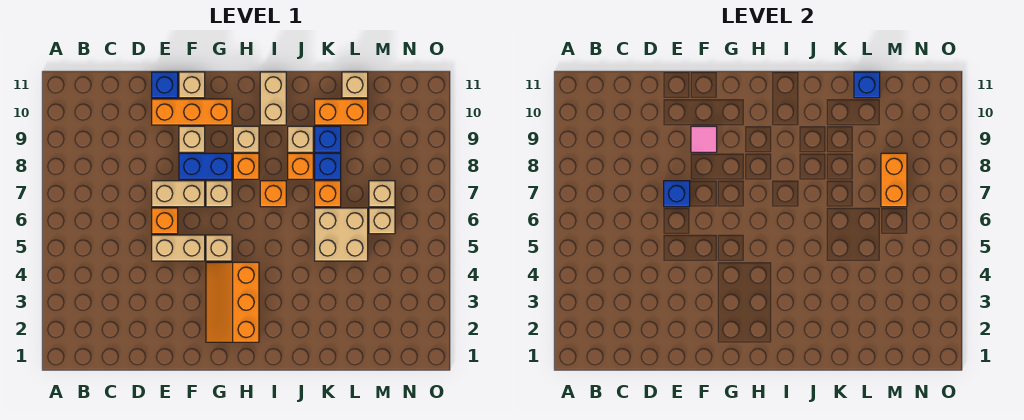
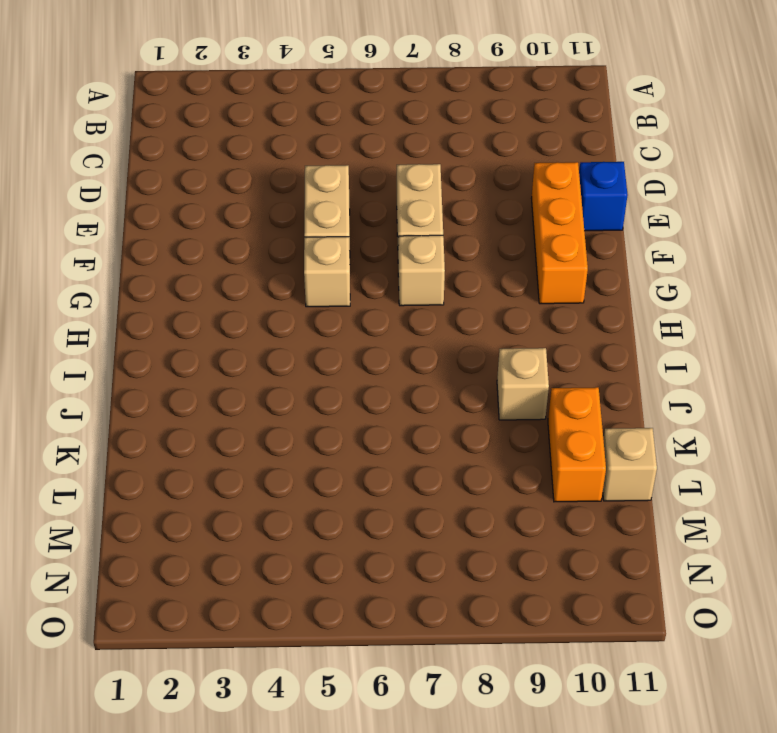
none -> orange 1x1 brick [152,208,178,234]
none -> blue 1x2 brick [179,153,232,179]
none -> tan 1x1 brick [179,126,205,152]

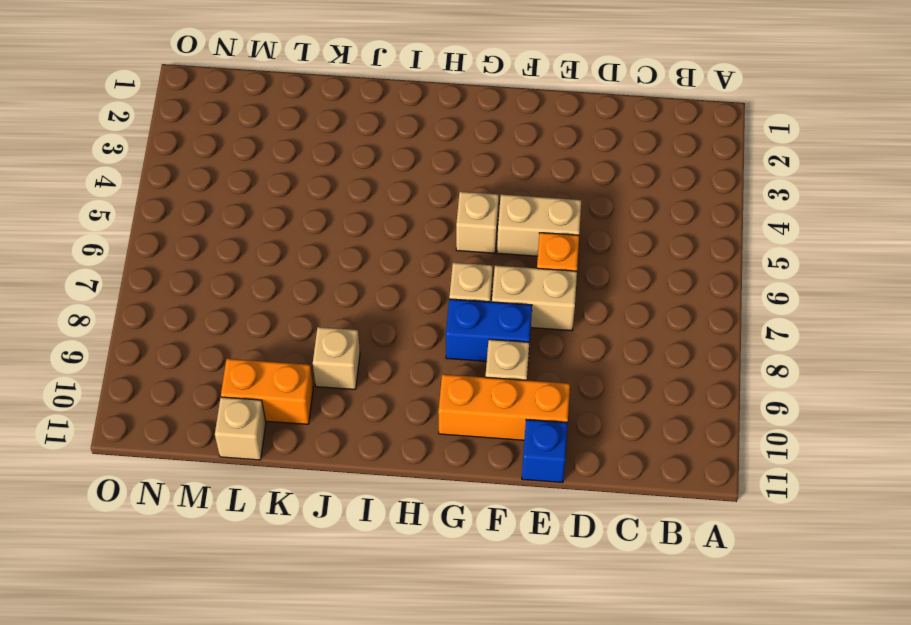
none -> tan 1x1 brick [179,72,205,98]
none -> orange 2x3 slope [206,262,259,342]
none -> orange 1x1 brick [233,153,259,179]

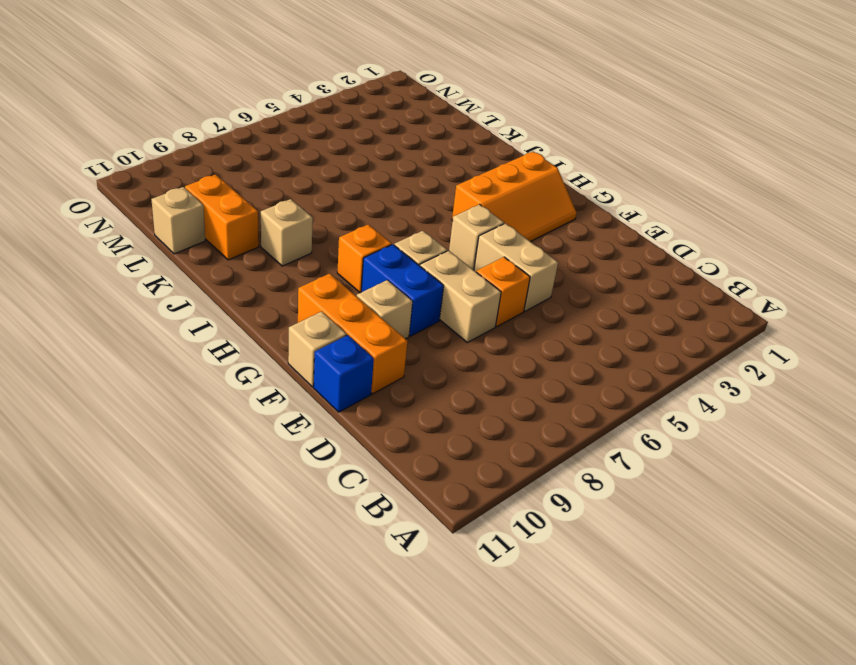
none -> tan 1x1 brick [233,126,259,152]
none -> orange 1x1 brick [260,181,286,207]
none -> tan 1x2 brick [260,72,286,125]

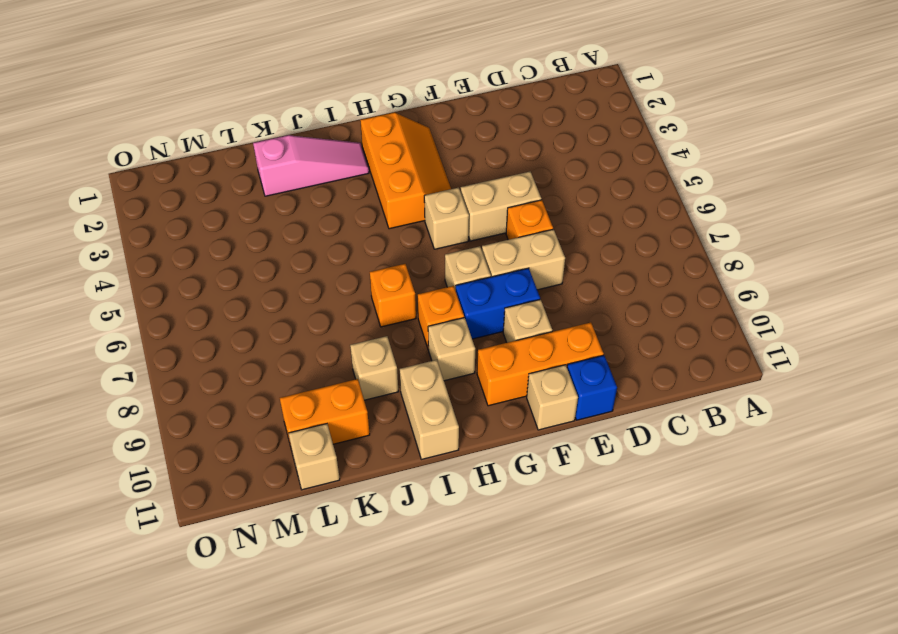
pink 1x3 slope [253,135,369,196] -> none
none -> orange 1x1 brick [288,153,313,179]
none -> tan 2x2 brick [315,208,368,261]
none -> orange 1x1 brick [315,181,341,207]

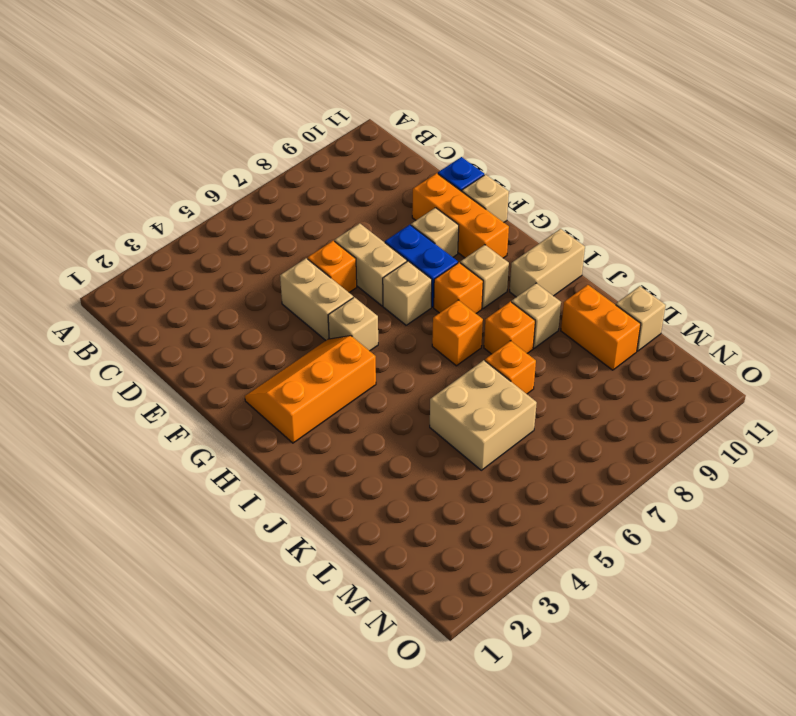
none -> blue 1x1 brick [315,153,341,179]
none -> blue 1x1 brick [315,126,341,152]
none -> tan 1x1 brick [369,208,395,234]

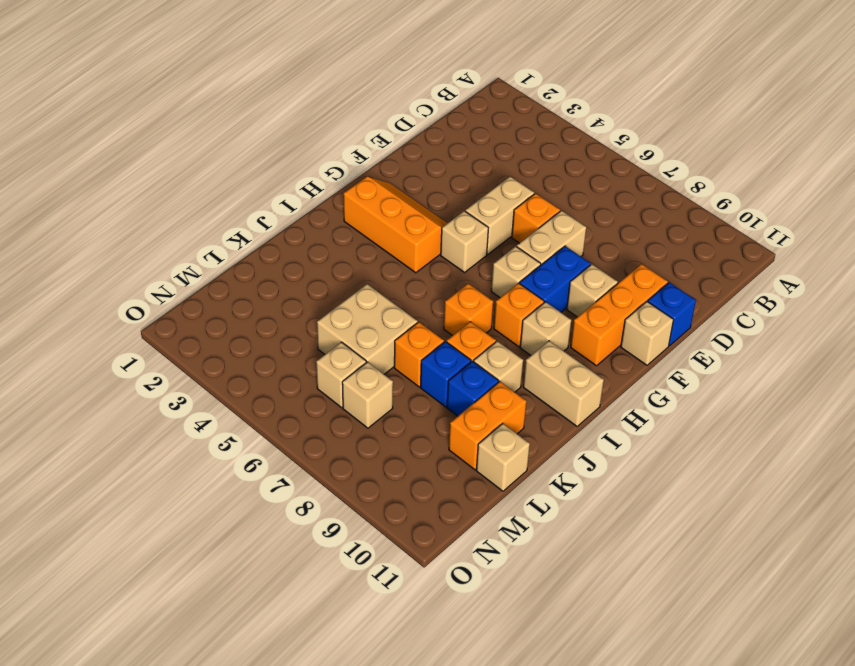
none -> blue 1x1 brick [664,181,690,207]
none -> pink 1x1 tile [691,126,717,152]
none -> blue 1x1 brick [854,72,880,98]

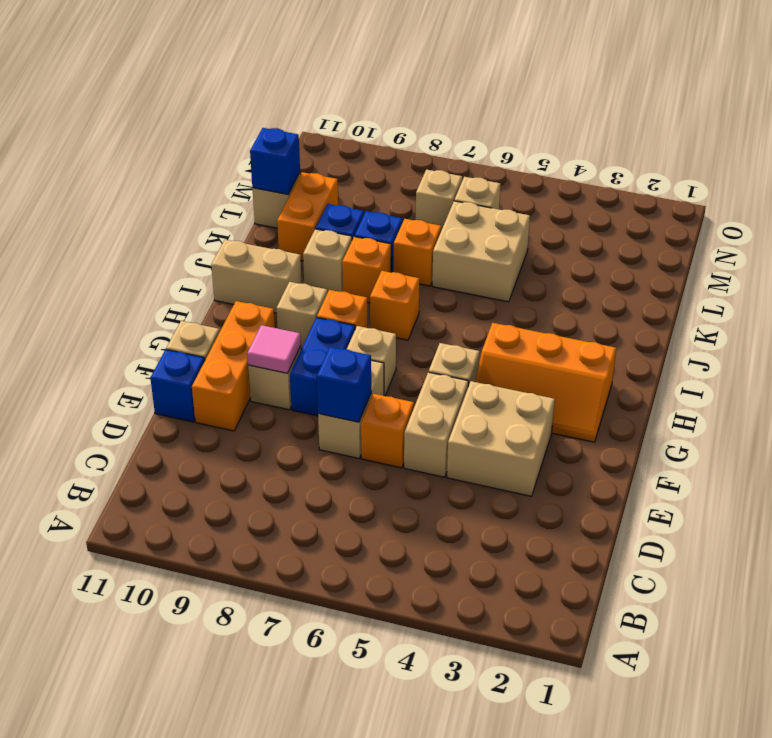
tan 2x2 brick [447,381,555,496] -> none
none -> orange 1x2 brick [881,153,907,207]

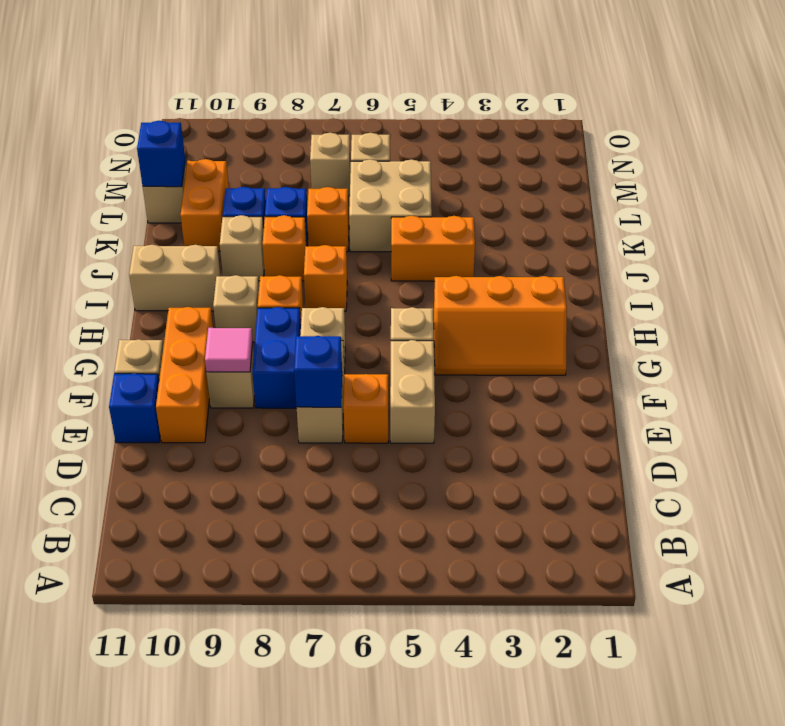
orange 1x2 brick [391,216,475,281] -> orange 1x2 brick moved to [881,153,907,207]

